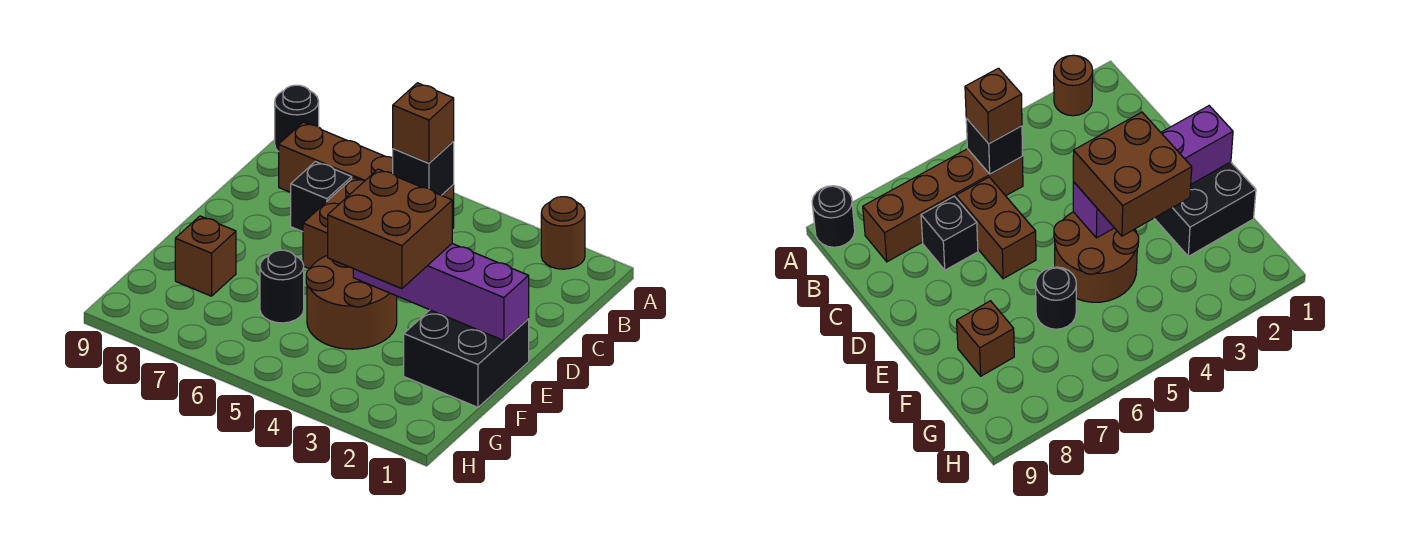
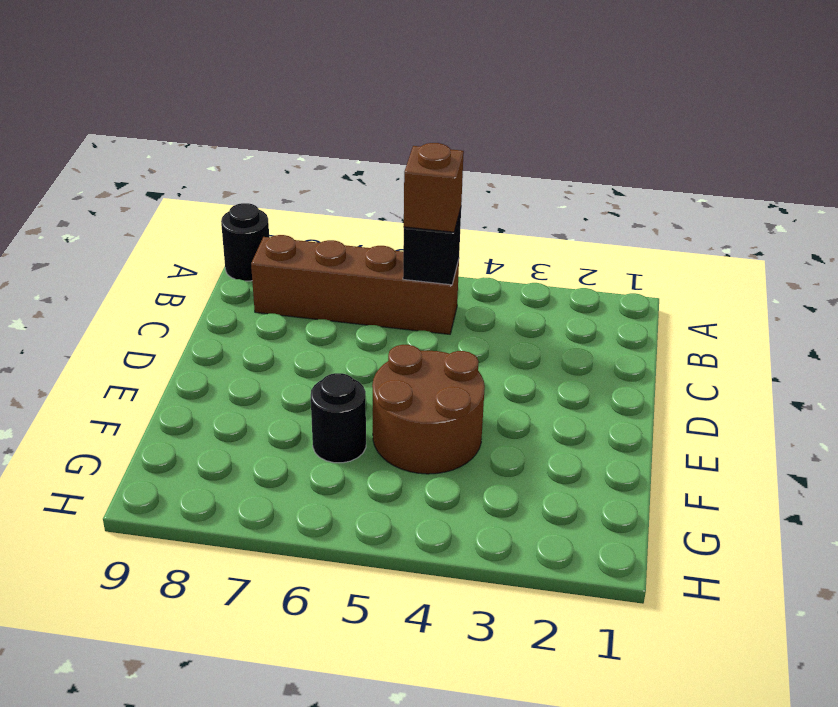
none -> brown 1x1 round brick [541,197,585,269]
none -> brown 1x2 brick [303,177,364,269]
none -> black 1x1 brick [291,162,352,232]

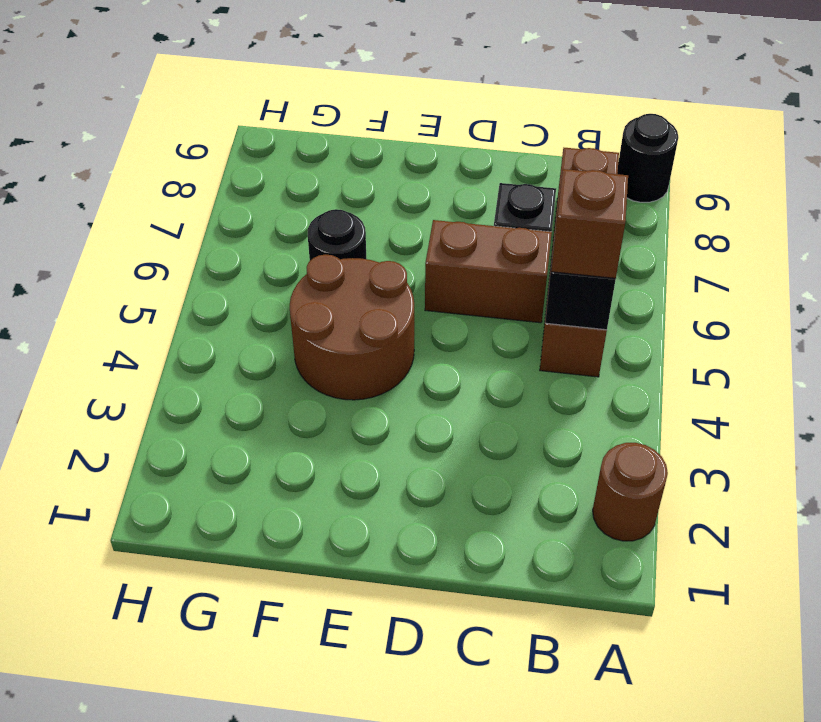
none -> black 2x2 brick [404,310,529,407]
none -> brown 1x1 brick [175,216,236,296]
none -> purple 1x4 brick [353,244,529,341]

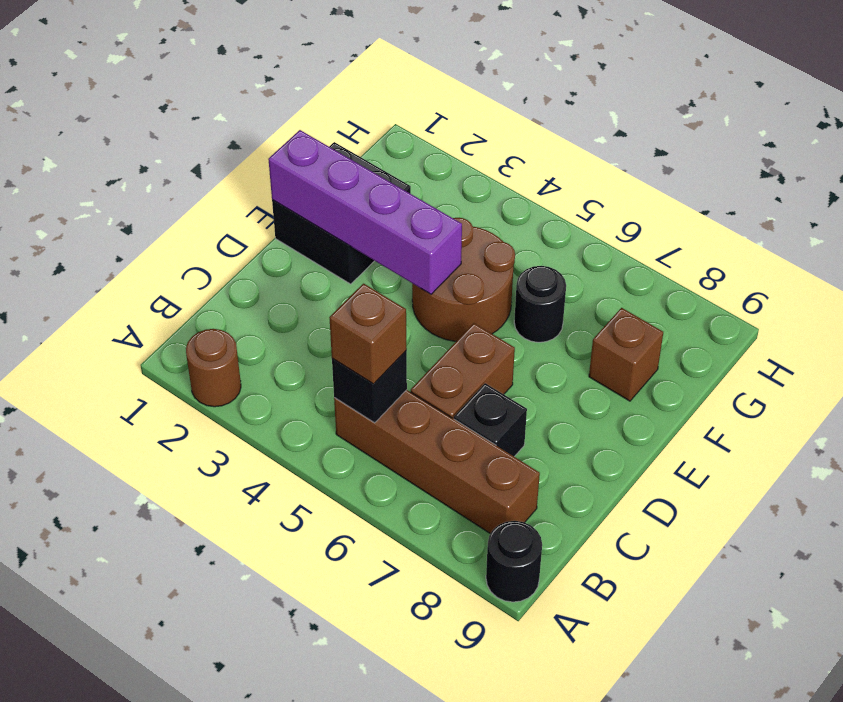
none -> brown 2x2 brick [328,169,452,289]

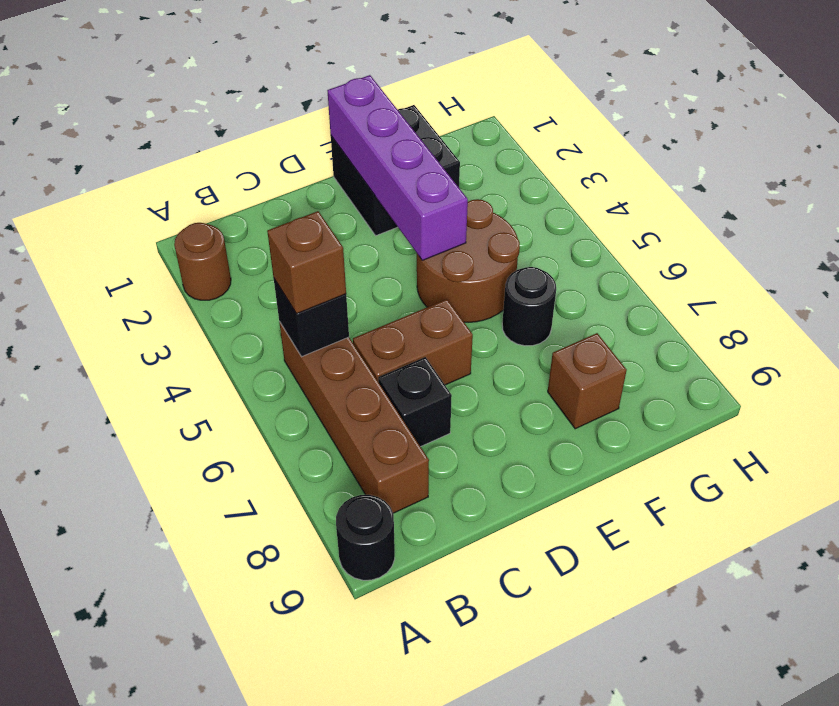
none -> brown 2x2 brick [328,169,452,289]

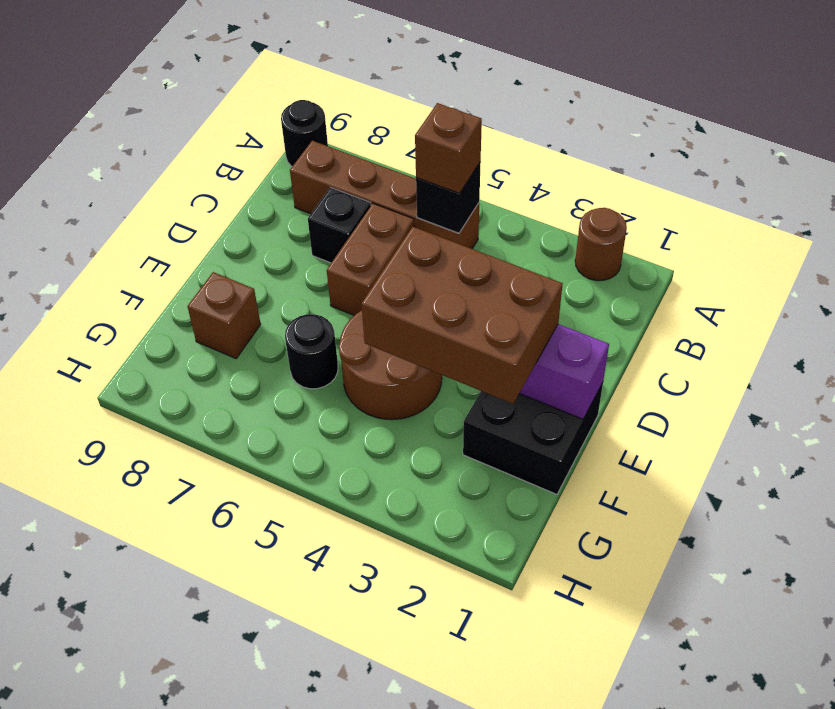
brown 2x3 brick [361,227,563,404] -> brown 2x2 brick [328,169,452,289]

